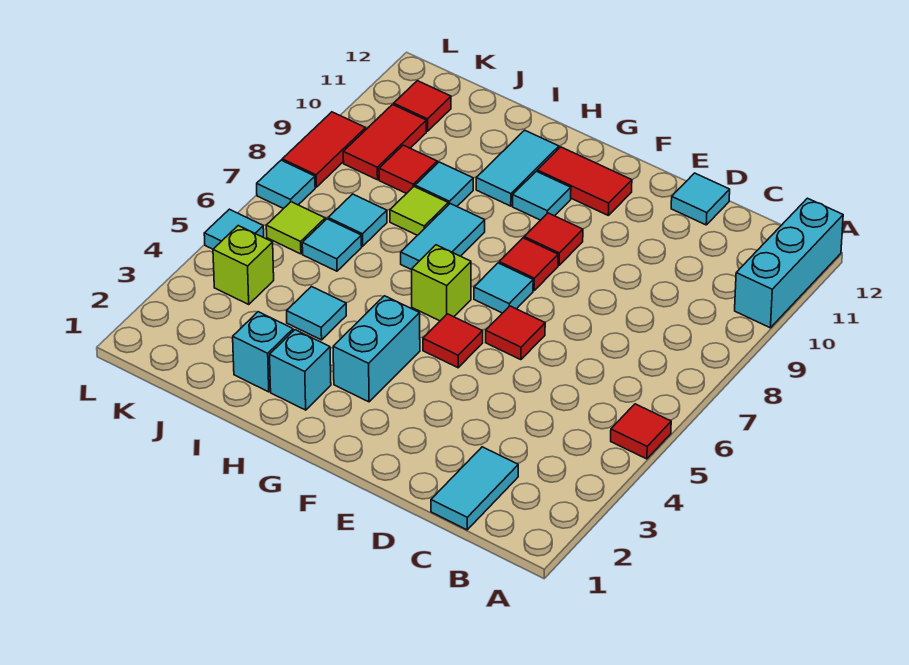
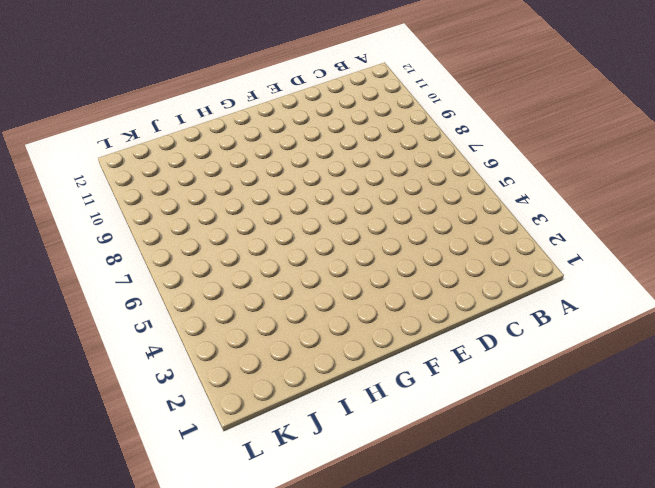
none -> red 1x1 tile [611,404,671,459]
none -> cyan 1x3 brick [735,198,843,328]
none -> cyan 1x2 tile [431,447,518,530]
none -> cyan 1x1 tile [671,173,730,225]

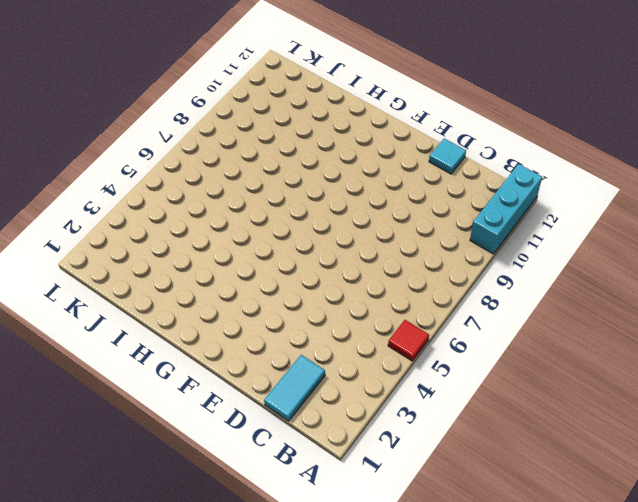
none -> red 1x1 tile [486,306,545,360]
none -> red 1x1 tile [423,314,483,368]
none -> cyan 1x1 tile [474,263,533,313]
none -> red 1x1 tile [499,238,558,290]

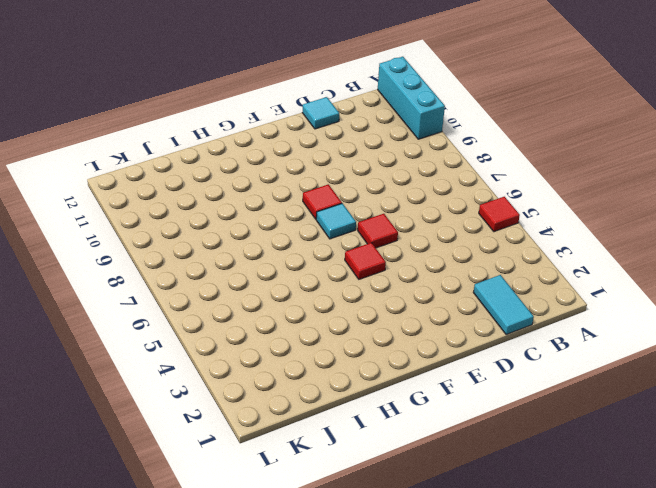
none -> red 1x1 tile [524,213,583,265]
none -> red 1x2 tile [537,147,632,215]
none -> cyan 1x2 brick [333,296,420,402]
none -> lime 1x1 brick [412,245,471,321]

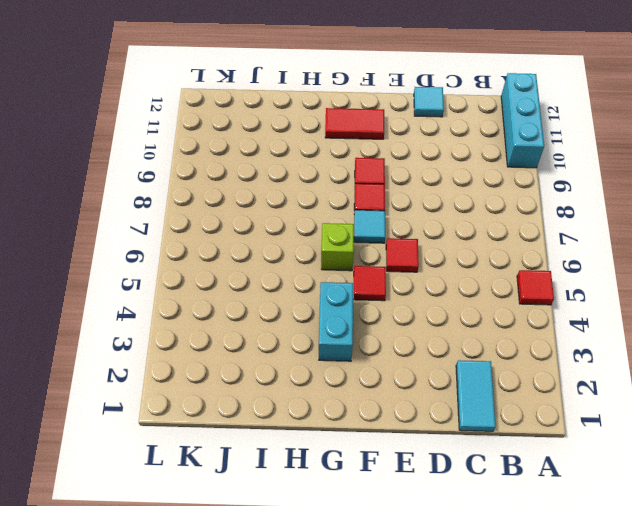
none -> cyan 1x1 tile [513,171,571,220]
none -> cyan 1x1 brick [270,330,331,410]
none -> cyan 1x2 tile [401,204,485,270]
none -> cyan 1x2 tile [476,130,559,206]

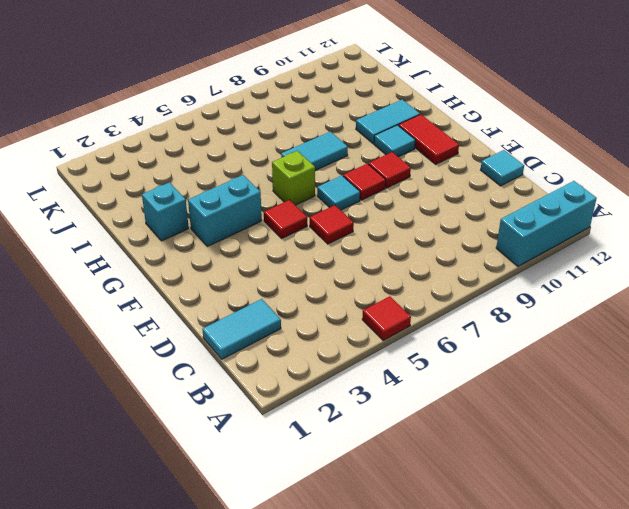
none -> cyan 1x1 brick [233,312,293,392]
none -> cyan 1x1 tile [287,287,346,340]
none -> lime 1x1 tile [390,187,448,235]
none -> cyan 1x1 tile [415,162,473,206]

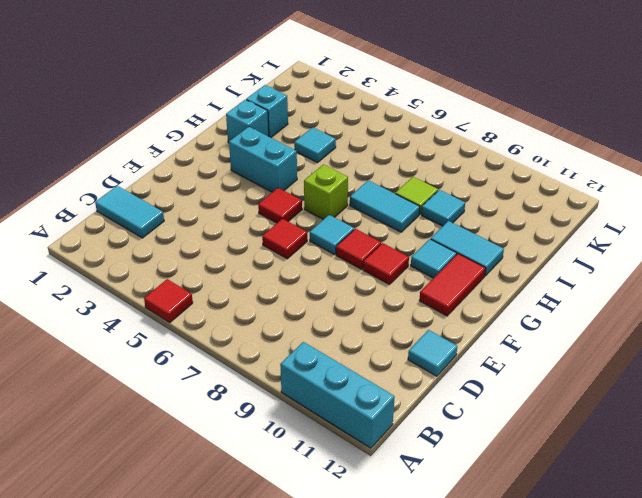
none -> cyan 1x1 tile [302,219,362,271]
none -> cyan 1x1 tile [328,194,387,246]
none -> red 1x1 tile [379,145,437,194]
none -> lime 1x1 brick [213,226,274,304]

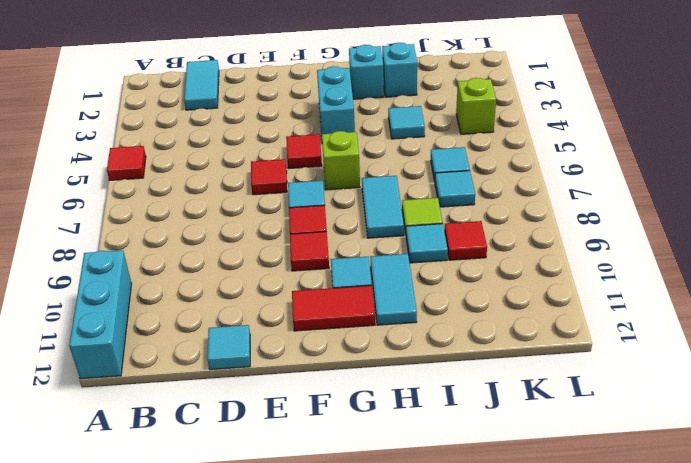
none -> lime 1x1 tile [266,202,325,254]
none -> red 1x2 tile [343,105,426,180]
none -> red 1x1 tile [394,81,451,131]
none -> cyan 1x1 tile [204,209,264,249]

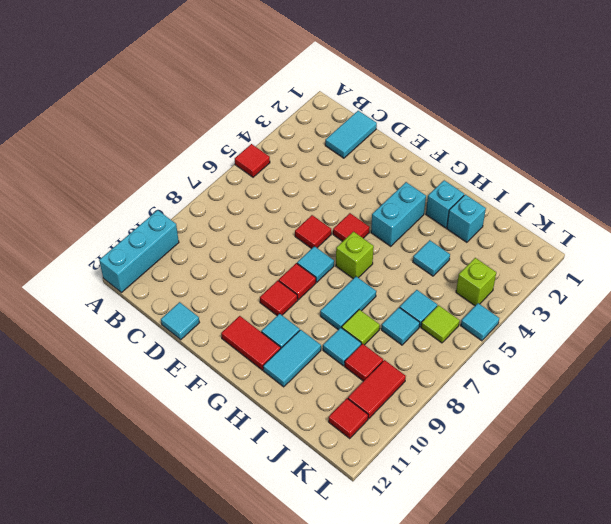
none -> cyan 1x1 tile [257,160,315,209]
none -> red 1x2 tile [282,112,366,187]

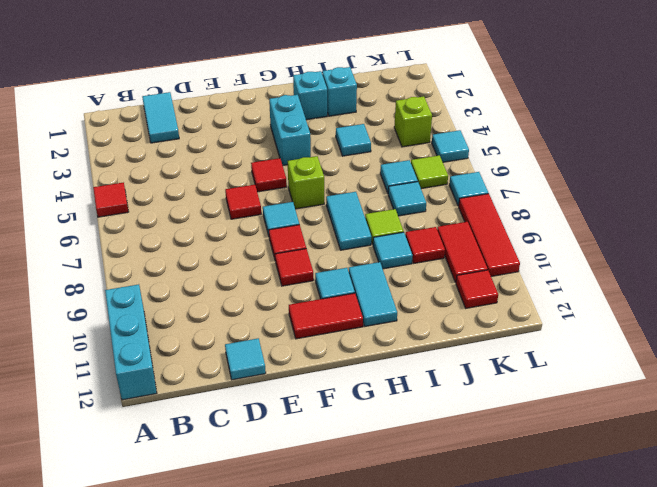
red 1x3 tile [459,194,520,277] -> red 1x2 tile [282,112,366,187]

